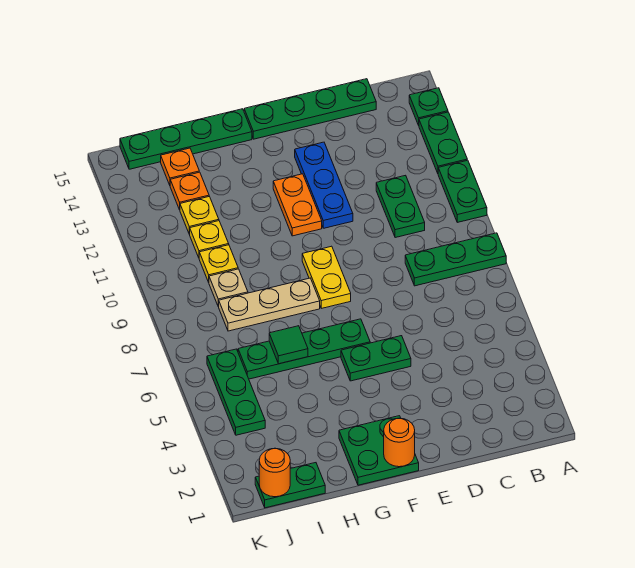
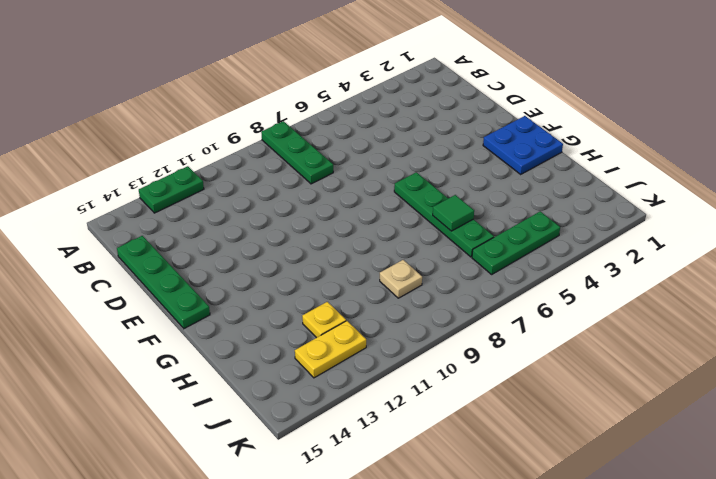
blue 2x2 plate [483,116,563,174] -> green 2x2 plate [339,416,419,485]
yellow 1x2 plate [295,321,366,378] -> yellow 1x2 plate moved to [302,246,351,308]
none -> green 1x2 plate [438,160,487,222]
none -> green 1x1 plate [409,88,448,125]
none -> green 1x2 plate [376,175,425,238]

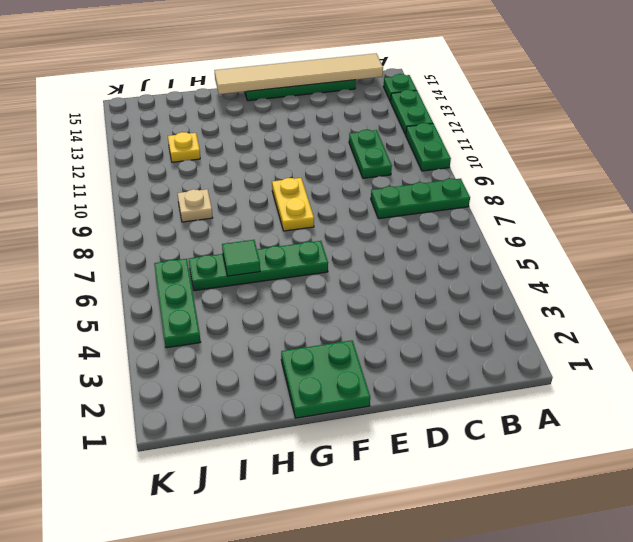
tan 1x6 tile [214,53,383,94] -> none
none -> green 1x2 plate [341,336,411,381]
none -> blue 1x3 plate [295,142,353,228]
none -> orange 1x2 plate [273,174,322,236]

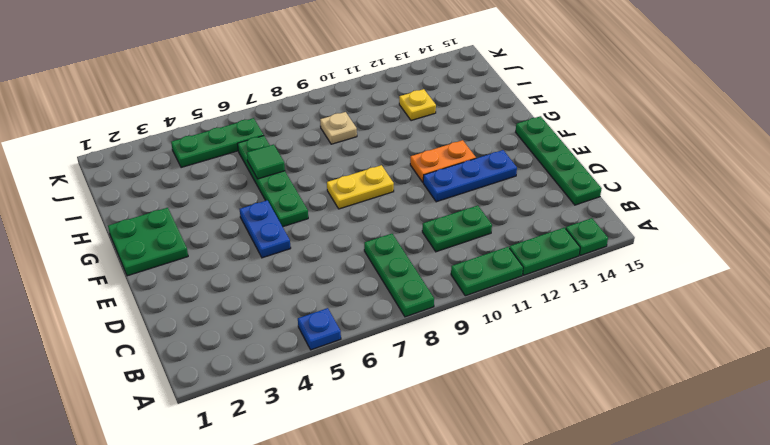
blue 1x1 plate [298,308,341,350] -> none
blue 1x2 plate [240,200,291,258] -> green 1x2 plate [341,336,411,381]
none -> tan 1x3 plate [219,278,320,331]
none -> green 1x4 plate [120,109,252,169]
none -> green 1x2 plate [255,463,325,508]

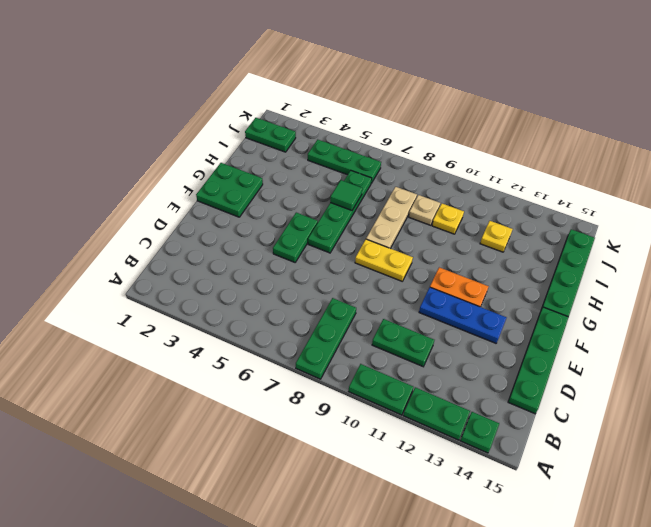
green 1x2 plate [245,118,296,152] -> green 1x2 plate turned to [255,463,325,508]
none -> yellow 1x1 plate [190,221,229,258]
none -> orange 1x1 plate [170,172,209,210]
none -> orange 1x1 plate [161,148,199,185]

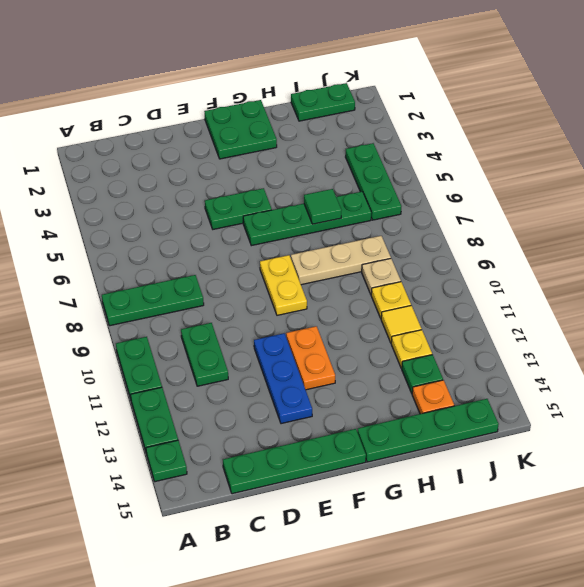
yellow 1x1 tile [381,306,421,343] -> yellow 1x1 plate [190,221,229,258]
green 1x1 plate [402,355,443,393] -> orange 1x1 plate [170,172,209,210]
none -> orange 1x1 round brick [384,418,415,467]
none -> orange 1x1 round brick [259,448,290,497]

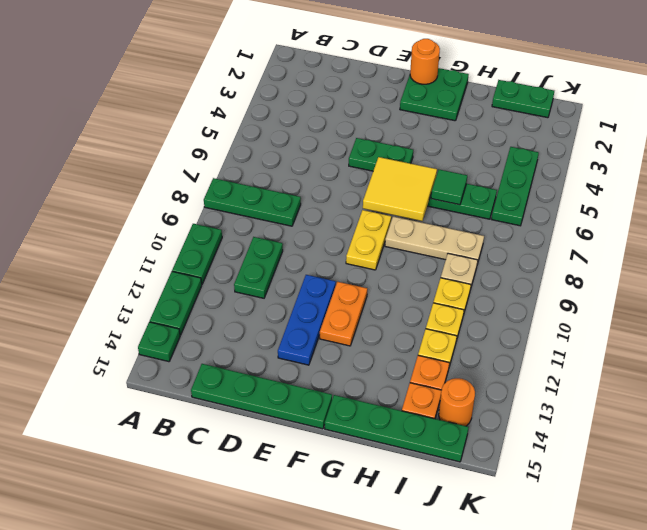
yellow 2x2 tile [363,157,437,221] -> none
orange 1x1 round brick [439,378,475,426] -> orange 1x1 round brick moved to [259,448,290,497]

